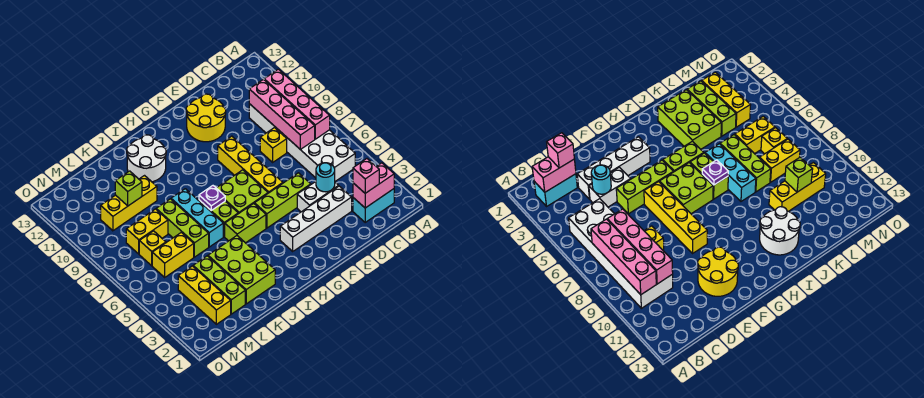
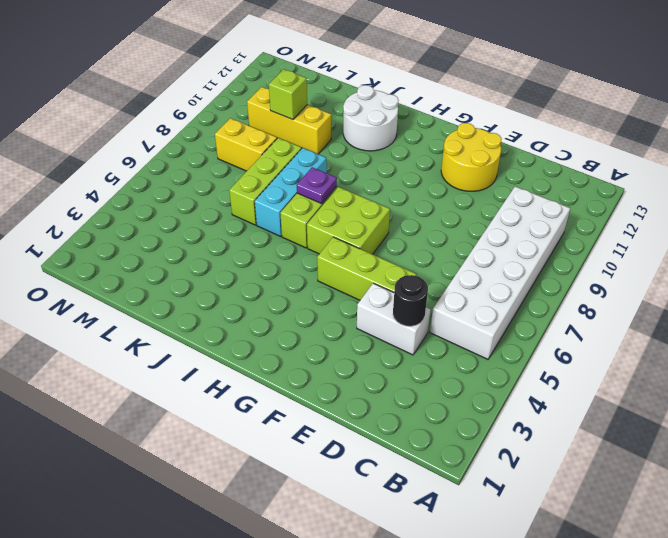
black 1x1 round brick [393,275,428,326] -> cyan 1x1 round brick [316,163,335,192]
none -> cyan 1x2 brick [353,189,394,222]
none -> white 1x4 brick [280,186,352,251]
none -> yellow 1x1 brick [260,128,287,162]

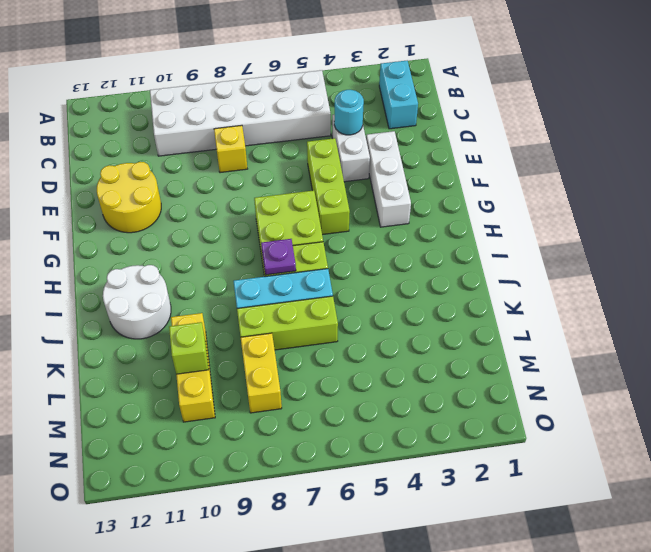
white 1x3 brick [366,131,411,227] -> white 1x4 brick [280,186,352,251]
none -> yellow 1x4 brick [218,136,283,193]
none -> lime 1x2 brick [224,203,266,243]
none -> lime 2x3 brick [208,236,275,304]

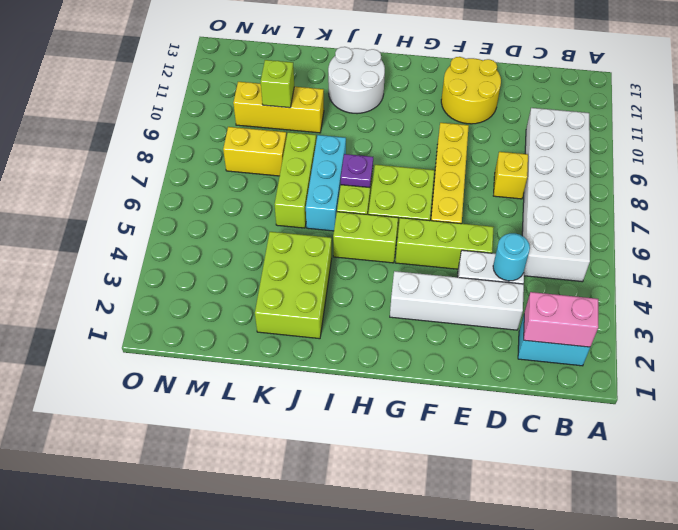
none -> lime 1x3 brick [193,256,245,314]
none -> yellow 1x2 brick [152,232,194,277]
none -> yellow 1x3 brick [178,266,231,324]

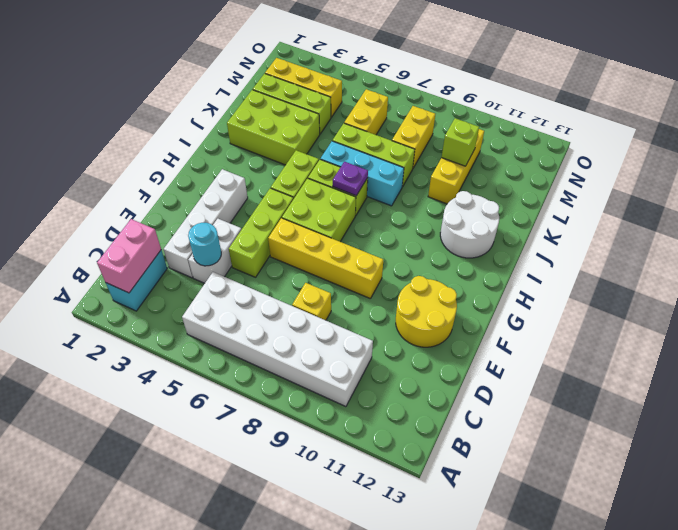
none -> yellow 1x1 brick [139,231,166,266]
none -> pink 1x4 brick [264,69,330,139]
none -> pink 1x4 brick [249,79,315,150]

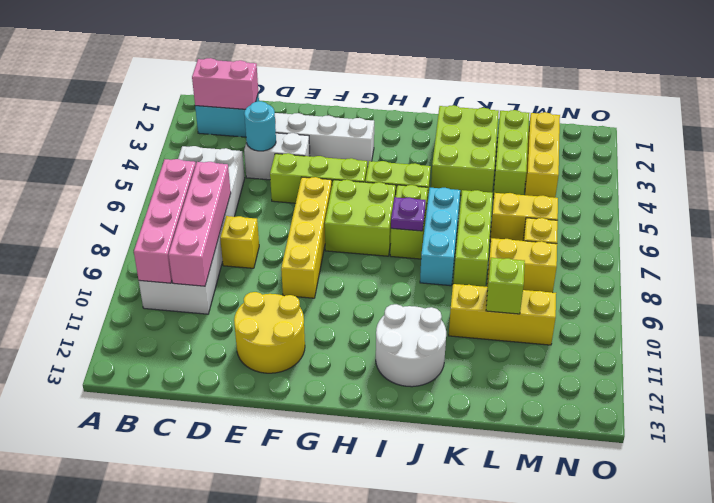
none -> pink 1x1 brick [353,159,379,193]

